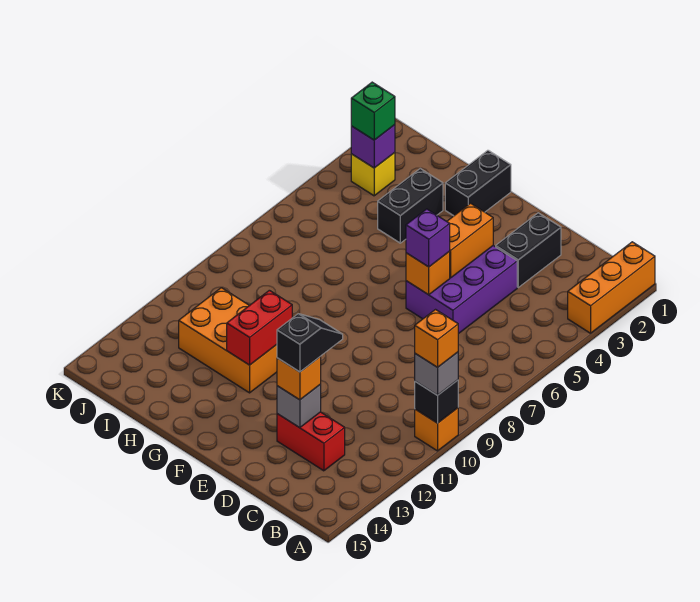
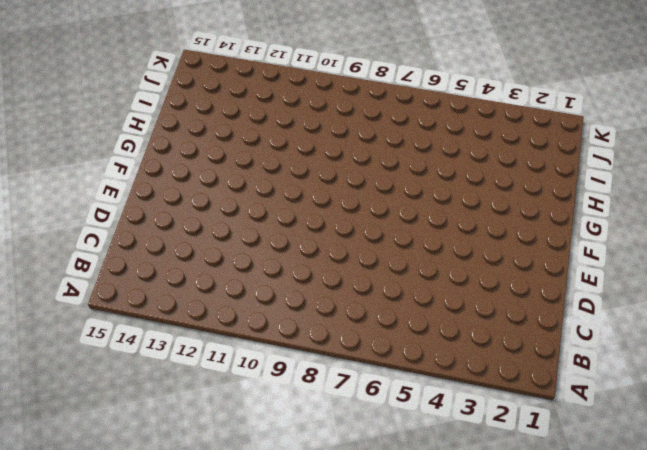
none -> orange 1x3 brick [568,242,655,333]
none -> orange 1x1 brick [415,408,458,451]
none -> red 1x2 brick [277,412,345,471]

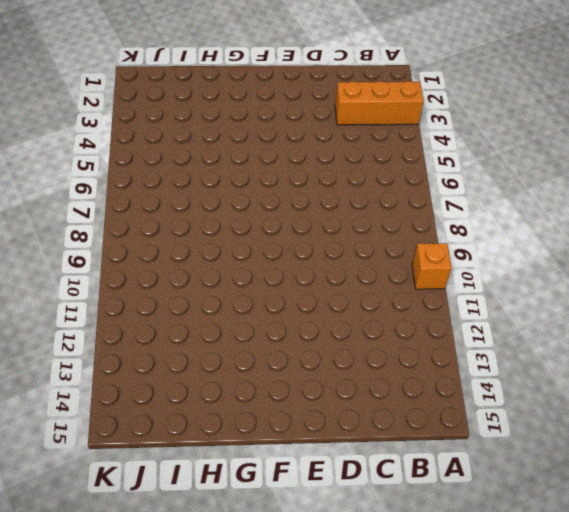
orange 1x3 brick [335,81,424,125] -> orange 1x3 brick turned to [568,242,655,333]
none -> red 1x2 brick [277,412,345,471]
none -> black 1x2 brick [496,213,561,287]
none -> purple 2x3 brick [406,246,517,334]

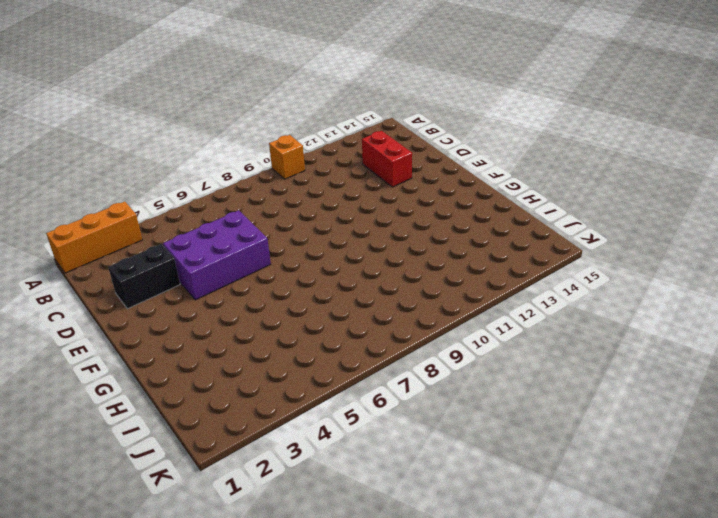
none -> black 1x2 brick [445,150,511,216]
none -> orange 2x3 brick [179,288,277,393]
none -> black 1x2 brick [378,169,443,243]

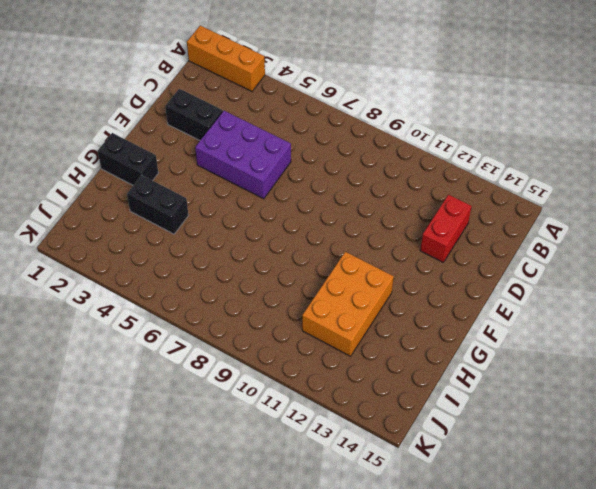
none -> orange 1x1 brick [415,408,458,451]
none -> yellow 1x1 brick [351,153,395,196]
none -> black 1x1 brick [415,380,458,423]

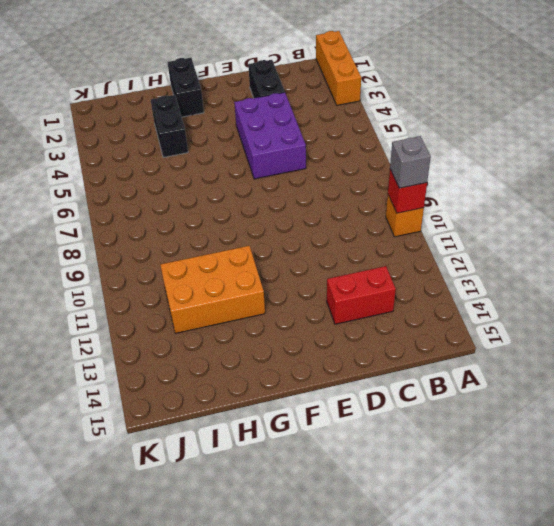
red 1x1 brick [388,170,427,213] -> black 1x1 brick [415,380,458,423]
none -> yellow 1x1 brick [351,153,395,196]
none -> grey 1x1 brick [277,384,321,428]
none -> orange 1x2 brick [447,203,493,278]

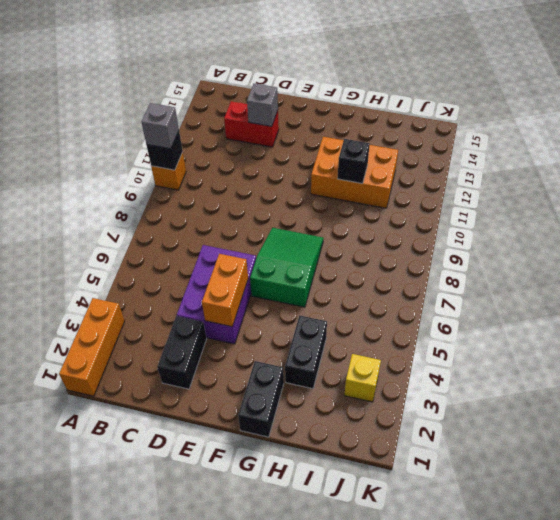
green 2x3 slope [250,228,324,307] -> none
black 1x1 brick [338,139,370,184] -> none
none -> orange 1x1 brick [406,252,450,295]
none -> red 1x2 brick [227,290,292,365]
none -> purple 1x1 brick [351,125,395,168]

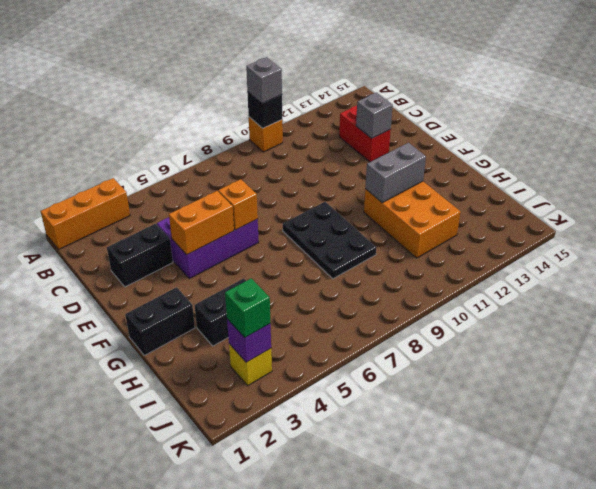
black 2x3 plate [283,202,376,279] -> none
grey 1x2 brick [365,143,426,203] -> red 1x2 brick [227,290,292,365]
none -> orange 1x1 brick [277,356,321,400]
none -> purple 1x1 brick [406,209,450,267]
none -> orange 1x1 brick [415,310,458,367]

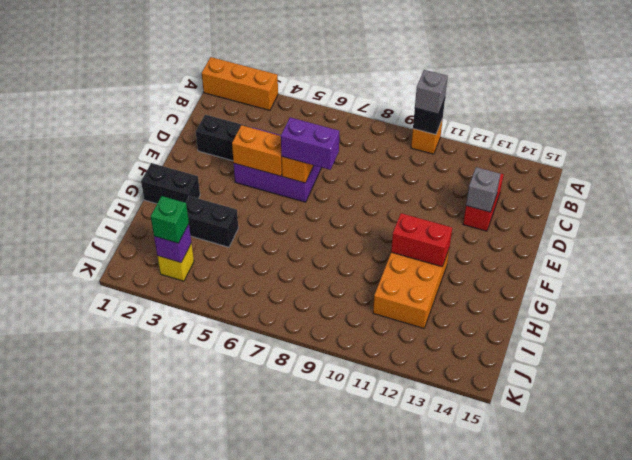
purple 1x2 brick [281,118,339,170] -> purple 1x1 brick [406,209,450,267]
none -> orange 1x1 brick [277,356,321,400]
none -> orange 1x1 brick [415,310,458,367]
none -> black 1x2 slope [277,314,343,372]

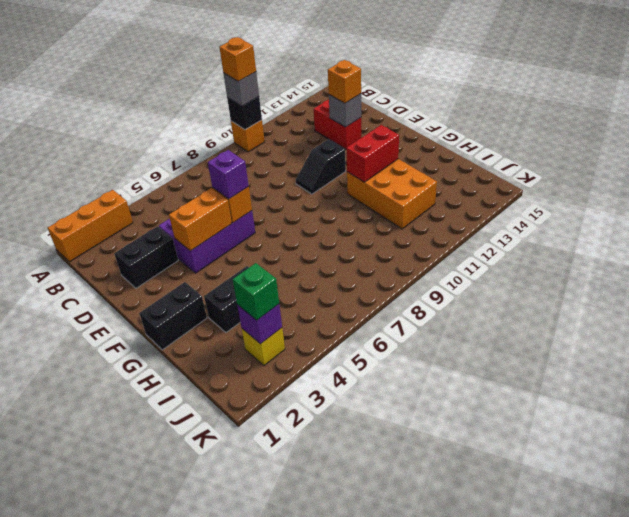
black 1x2 slope [296,139,346,194] -> black 1x2 slope moved to [277,314,343,372]

